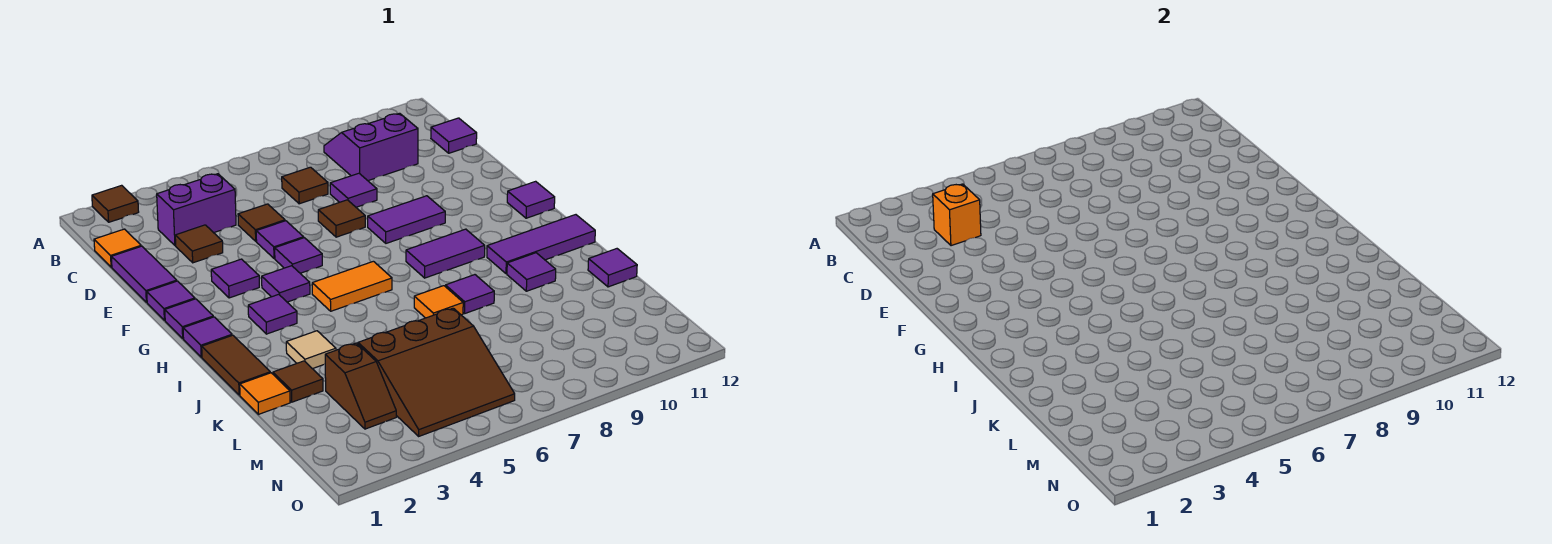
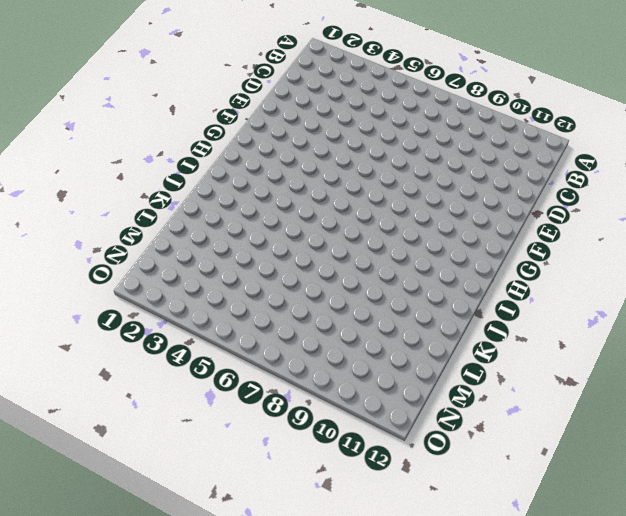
none -> brown 1x1 tile [92,185,139,222]
none -> purple 2x2 slope [324,113,418,181]
none -> orange 1x1 tile [94,229,141,267]
none -> purple 1x2 brick [157,174,236,246]

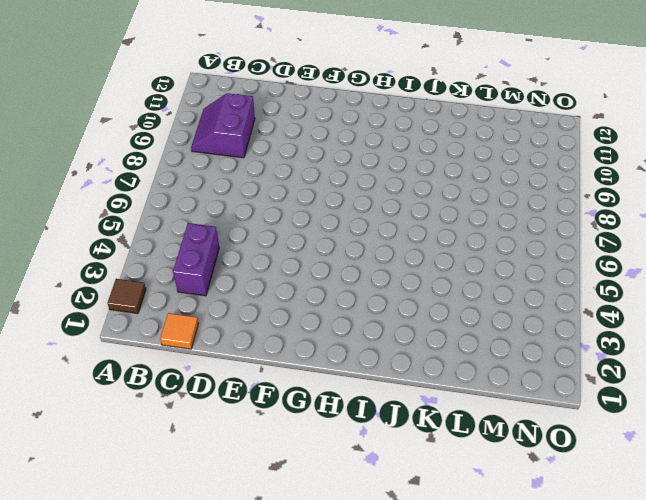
none -> brown 1x1 tile [282,167,328,204]
none -> purple 1x1 tile [431,118,477,153]
none -> purple 1x2 tile [111,246,177,302]
none -> brown 1x1 tile [175,225,223,263]

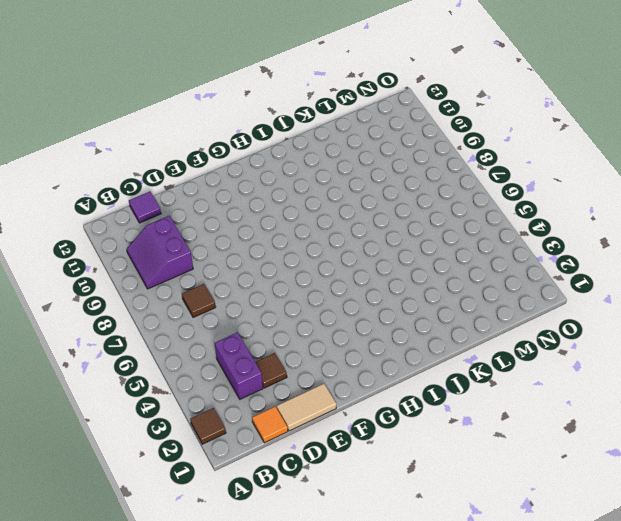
tan 1x2 tile [277,384,336,431] -> purple 1x2 tile [111,246,177,302]
none -> brown 1x1 tile [238,204,285,241]
none -> purple 1x1 tile [330,173,377,207]
none -> purple 1x1 tile [256,221,304,259]
none -> brown 1x1 tile [318,200,365,237]

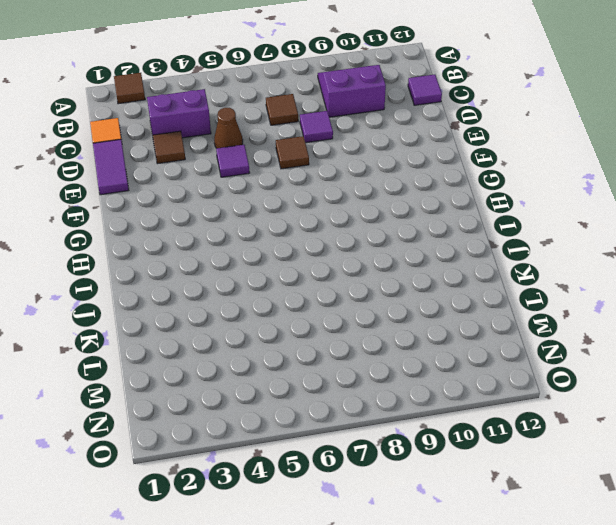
brown 1x1 cone [214,108,243,148] -> brown 1x1 tile [238,204,285,241]
none -> purple 1x1 tile [147,281,195,320]
none -> purple 1x1 tile [211,259,259,298]
none -> purple 1x1 tile [275,238,322,273]
none -> purple 1x2 tile [368,196,445,243]

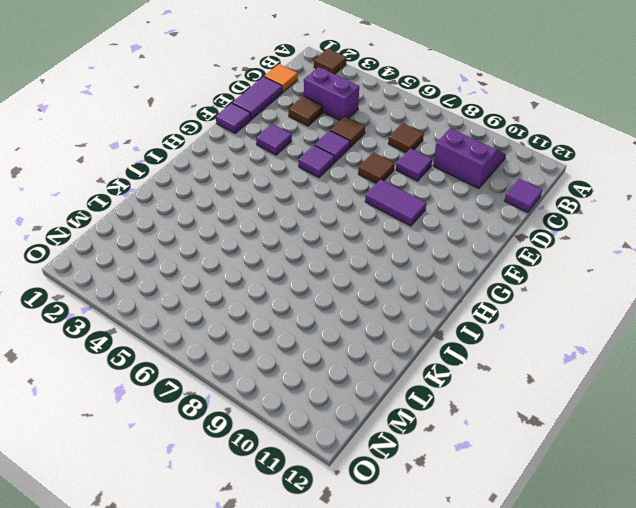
none -> purple 1x1 tile [165,299,213,338]
none -> purple 1x1 tile [262,266,310,302]
none -> purple 1x1 tile [507,181,555,218]
none -> purple 1x1 tile [183,317,232,357]

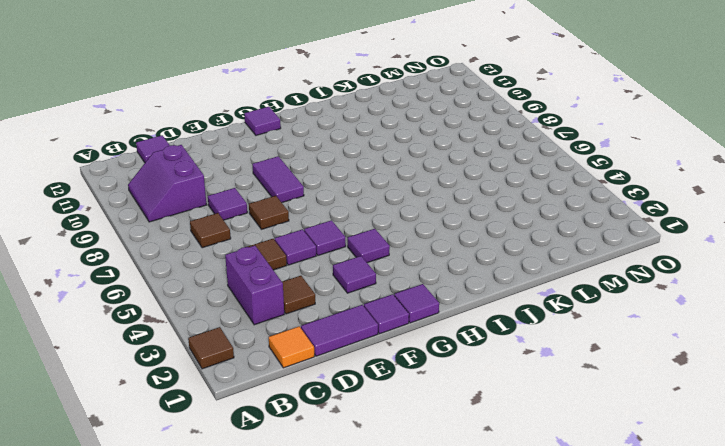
none -> purple 1x1 tile [183,317,232,357]
none -> purple 1x1 tile [248,294,297,334]
none -> orange 1x2 tile [312,261,392,311]
none -> purple 1x2 tile [406,229,485,278]

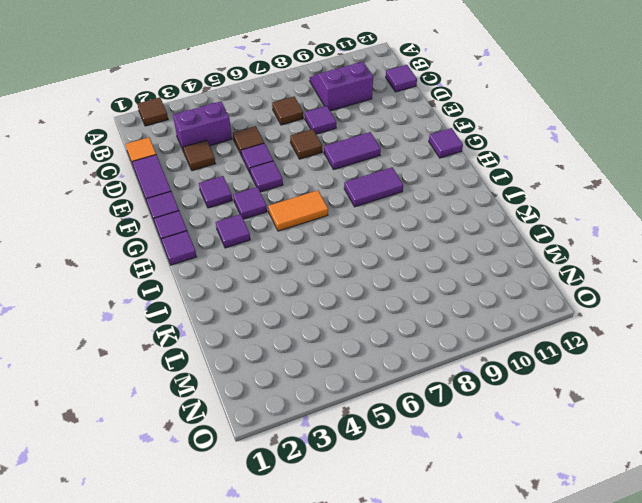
none -> brown 1x2 tile [202,335,270,395]
none -> purple 1x3 tile [487,215,595,274]
none -> tan 1x1 tile [286,331,336,369]
none -> orange 1x1 tile [414,286,463,318]

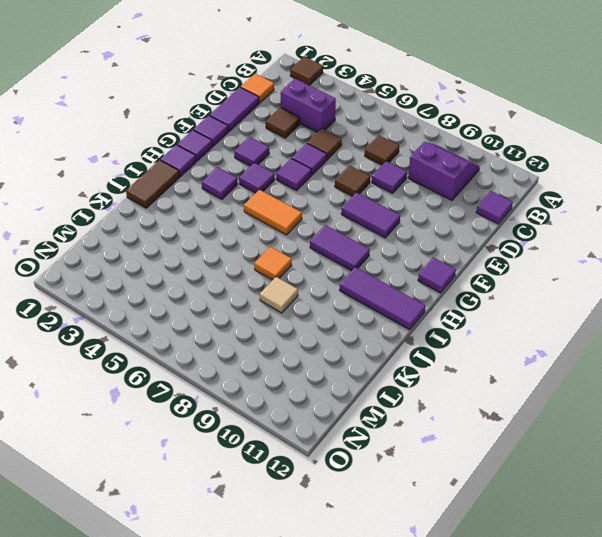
tan 1x1 tile [260,277,298,313] -> tan 1x1 tile moved to [286,331,336,369]
none -> purple 1x1 tile [446,275,494,313]
none -> purple 1x1 tile [507,253,556,291]
none -> orange 1x1 tile [240,373,290,414]
none -> brown 1x1 tile [273,361,323,402]

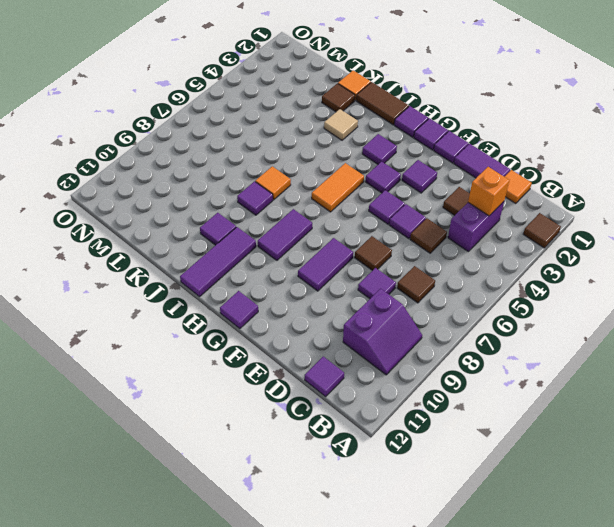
none -> purple 1x1 tile [588,249,637,287]
none -> brown 1x2 slope [325,343,396,429]
none -> brown 3x3 slope [358,308,515,436]

